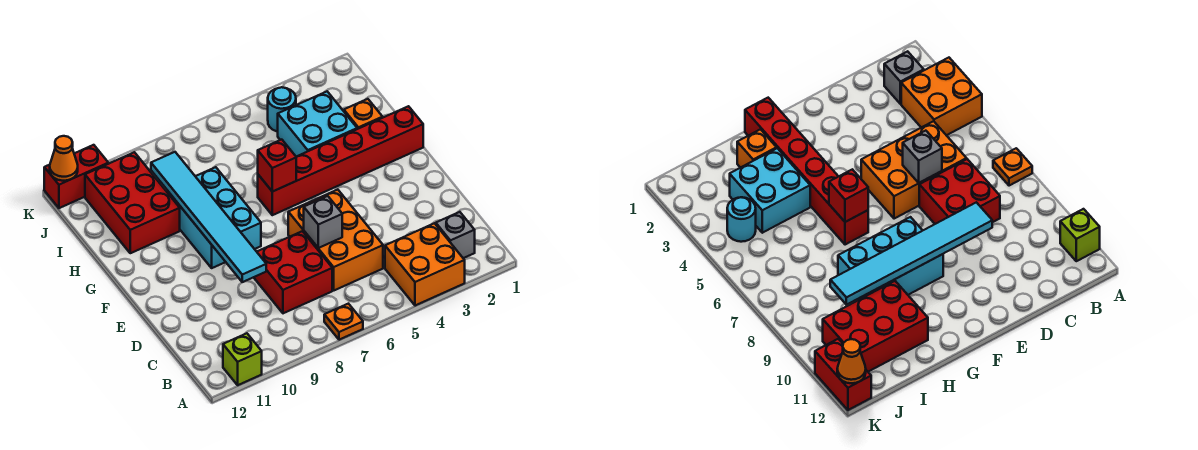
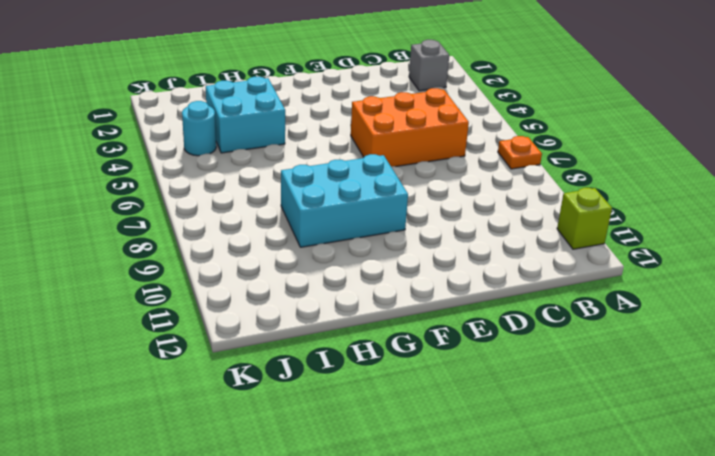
none -> orange 2x2 brick [385,223,465,306]
none -> red 2x2 brick [254,231,332,313]
none -> red 1x6 brick [258,106,423,215]

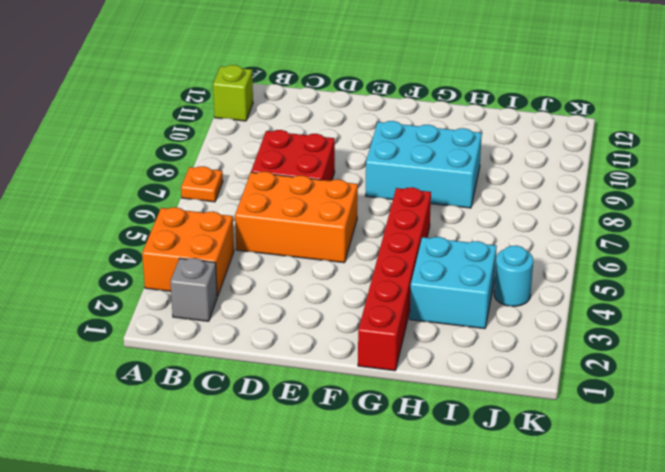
none -> orange 1x1 brick [344,99,383,129]
none -> red 2x3 brick [85,152,180,253]
none -> red 1x2 brick [44,145,108,208]

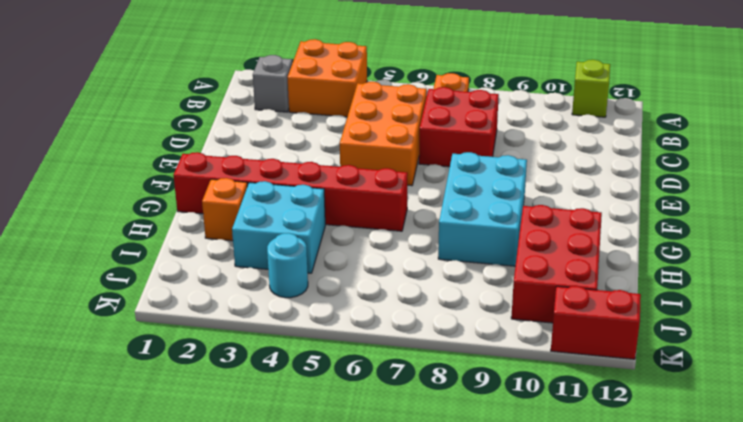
none -> grey 1x1 brick [304,196,342,248]
none -> cyan 1x6 tile [151,152,266,282]
none -> red 1x1 brick [258,140,296,192]

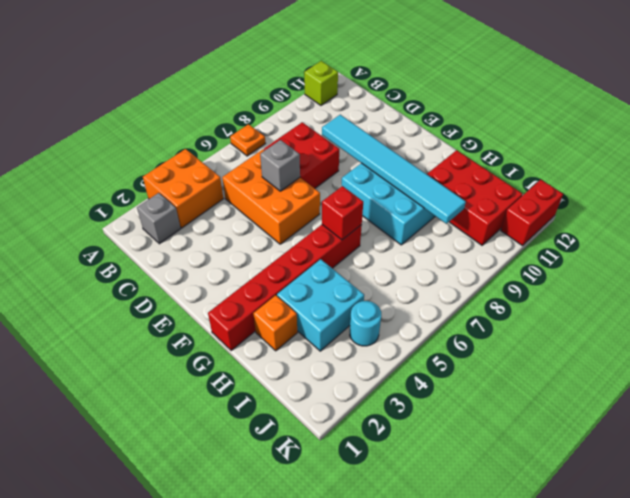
none -> orange 1x1 cone [50,136,78,181]

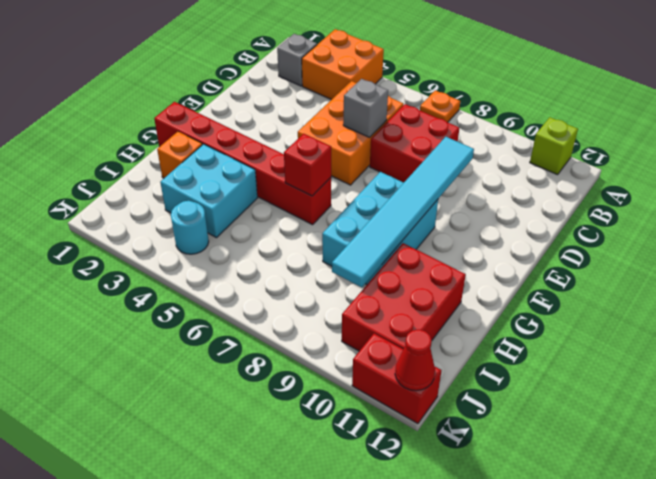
red 1x1 cone [395,329,435,391] -> orange 1x1 cone [50,136,78,181]

